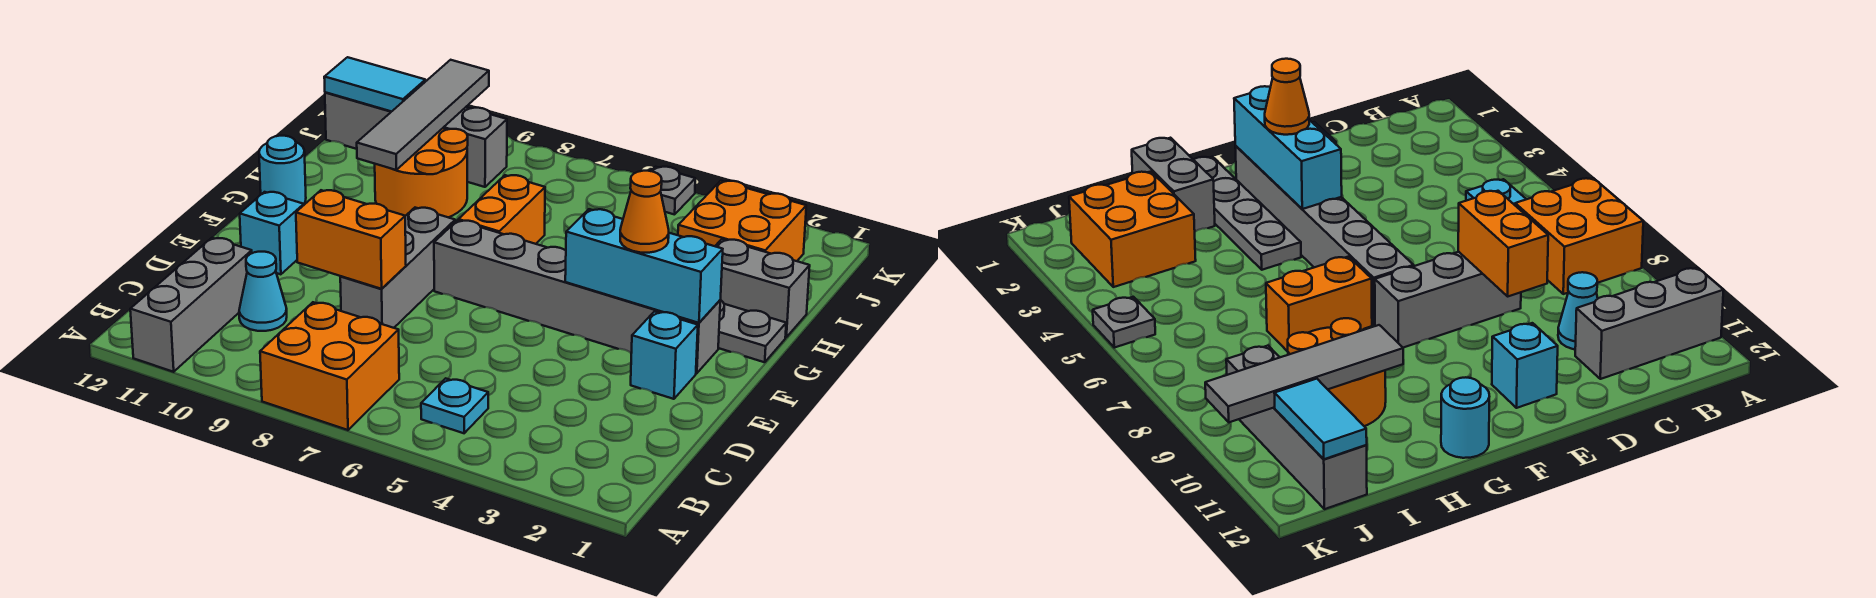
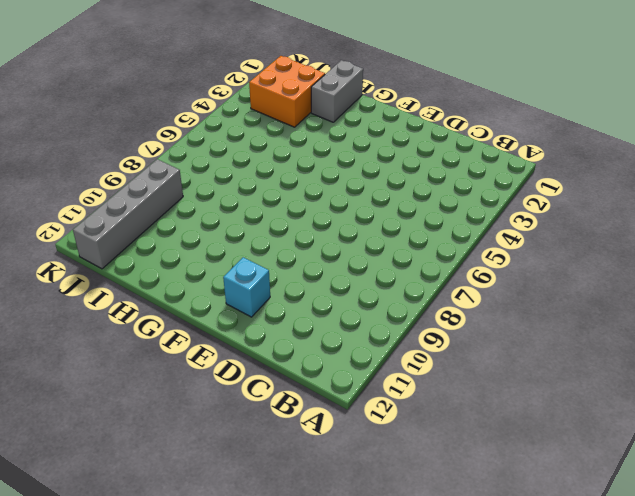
none -> orange 2x2 brick [260,302,399,430]
none -> grey 1x3 brick [130,238,252,372]
none -> cyan 1x1 plate [421,378,488,433]

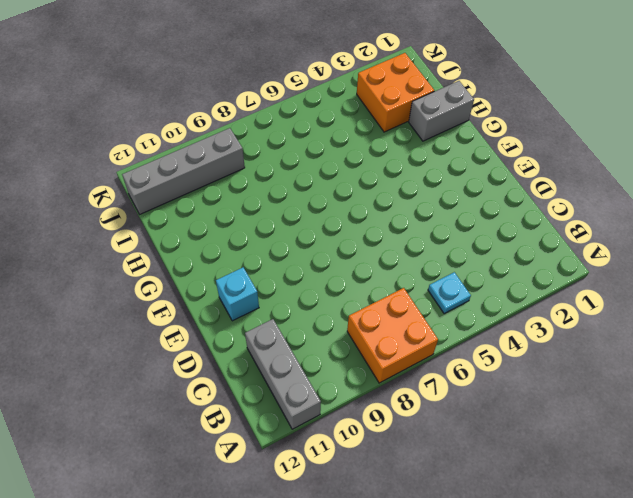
none -> cyan 1x1 cone [239,252,287,331]
none -> grey 1x3 brick [340,208,455,328]
none -> cyan 1x1 brick [631,312,698,399]

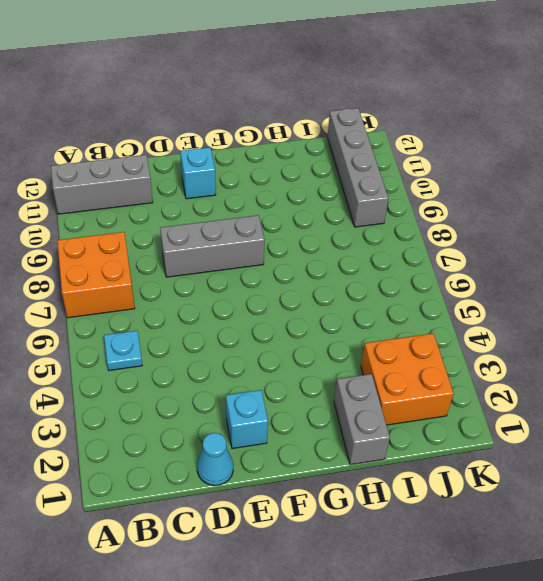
cyan 1x1 cone [197,433,233,485] -> cyan 1x1 cone moved to [239,252,287,331]
none -> grey 1x6 brick [434,220,720,373]
none -> grey 1x4 plate [718,300,786,362]
none -> orange 1x2 brick [458,175,545,244]

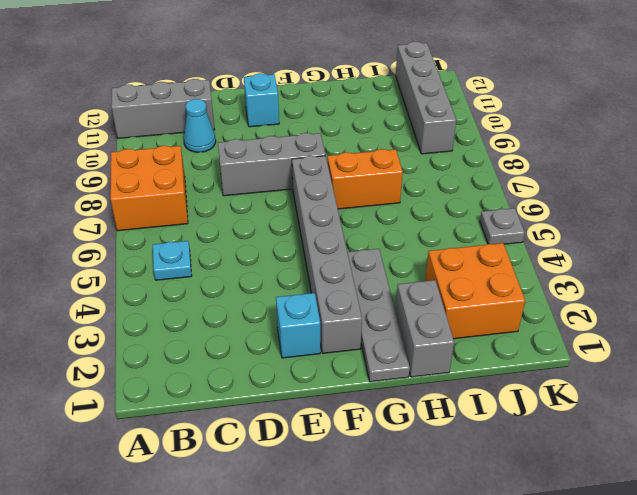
none -> cyan 1x1 round brick [259,136,306,204]
none -> orange 2x2 round brick [375,128,468,217]
none -> orange 1x2 brick [296,190,406,289]

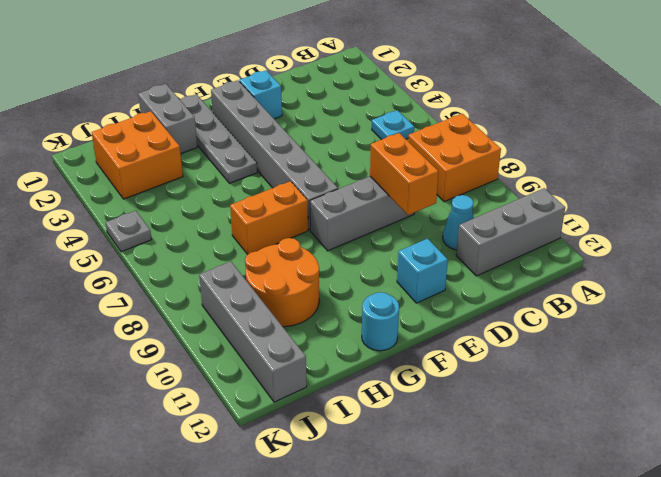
none -> cyan 1x3 brick [565,209,723,323]
none -> grey 1x4 tile [357,60,489,170]
none -> cyan 1x2 tile [324,57,425,112]

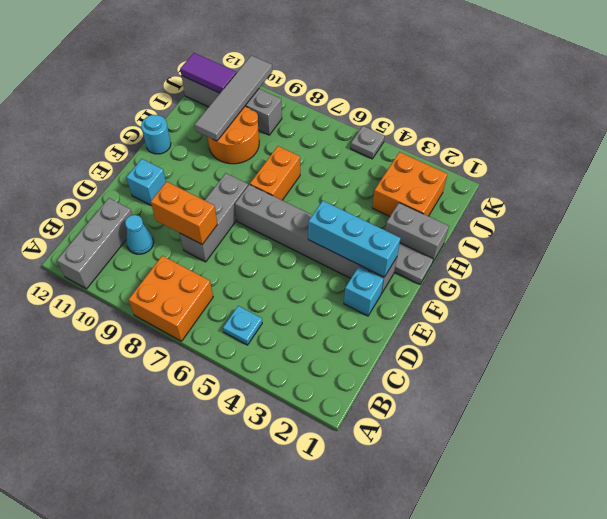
purple 1x2 tile [180,53,236,93] -> cyan 1x2 tile [324,57,425,112]
none -> orange 1x1 cone [620,171,669,253]

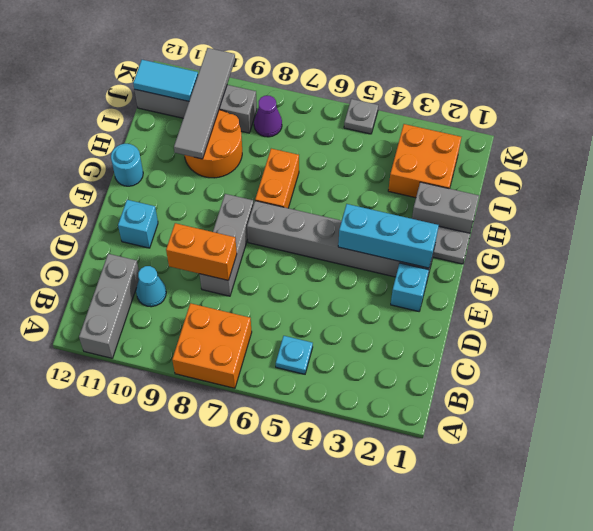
purple 1x1 cone [254,96,282,137] -> none
none -> orange 1x1 cone [620,171,669,253]

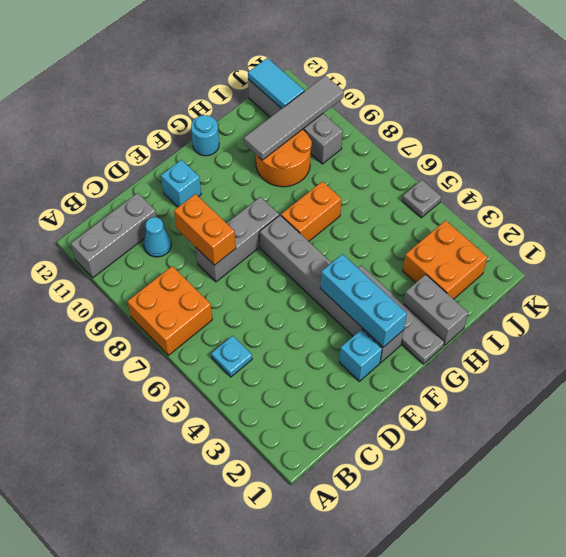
none -> orange 1x1 cone [620,171,669,253]

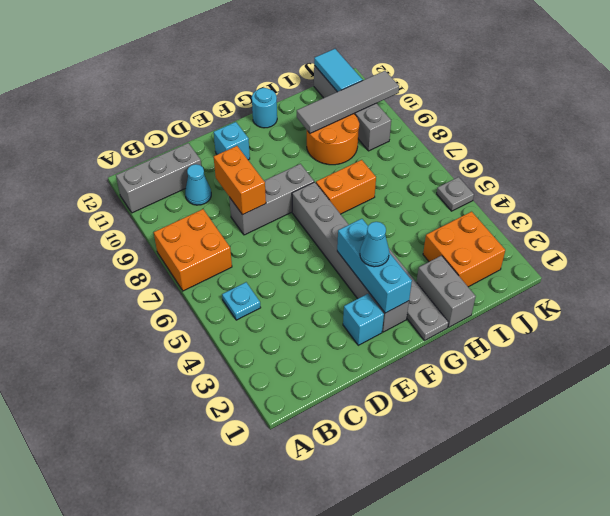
cyan 1x1 cone [360,222,389,267] -> orange 1x1 cone [620,171,669,253]

